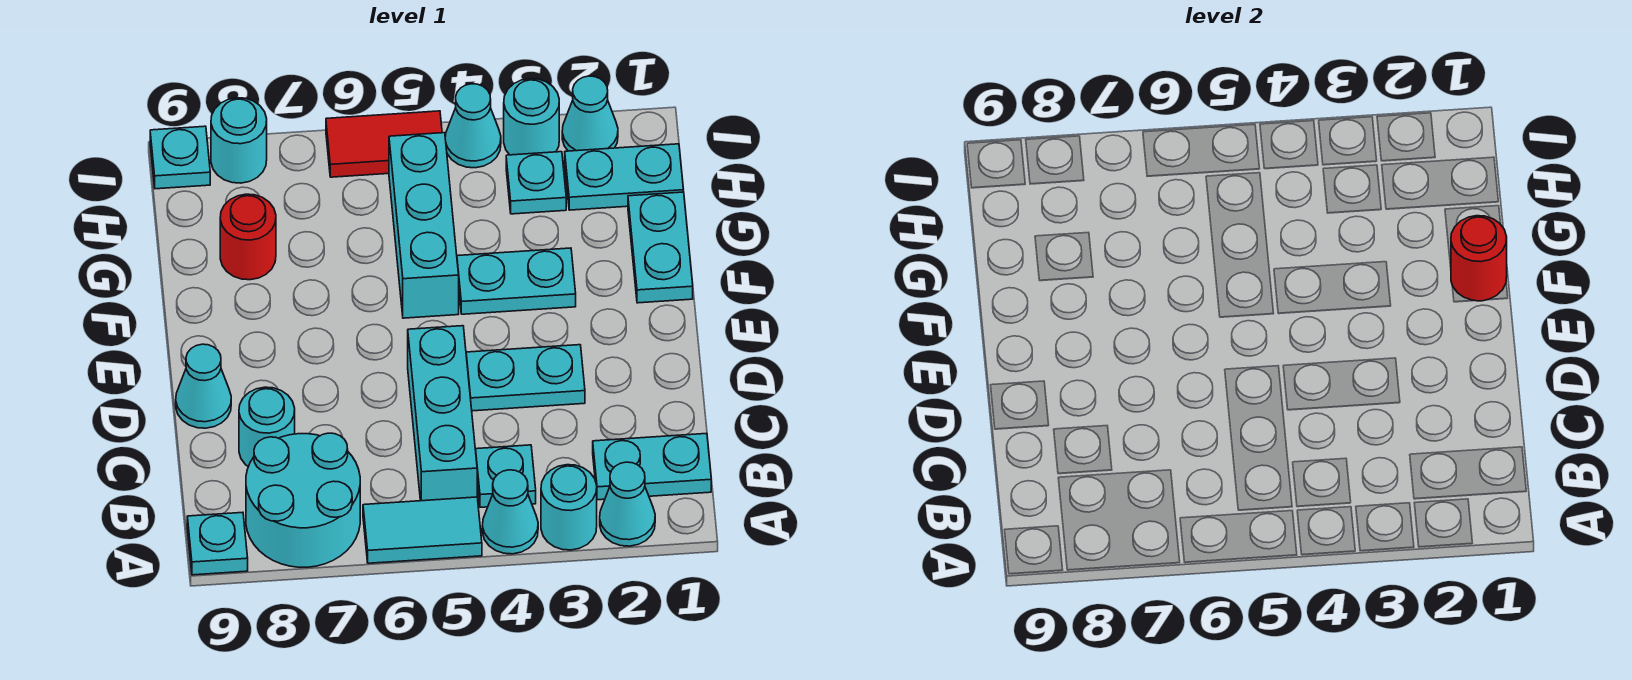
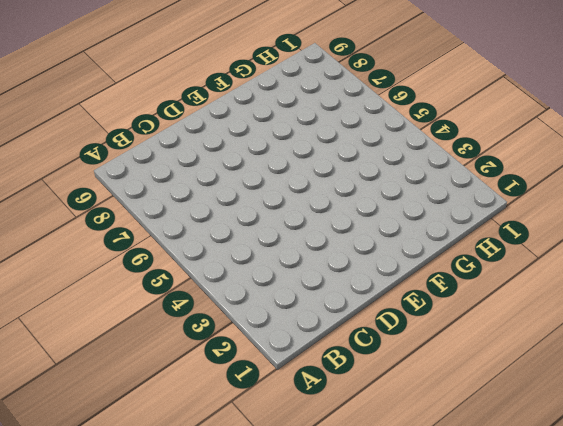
none -> cyan 1x1 cone [600,462,655,546]
none -> cyan 1x1 round brick [541,465,597,550]
none -> cyan 1x1 cone [482,470,538,554]

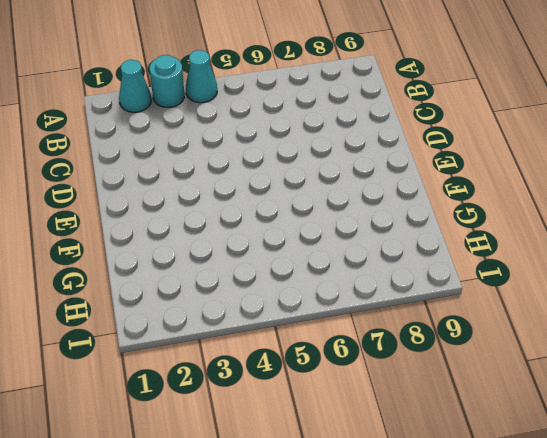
none -> cyan 1x2 tile [363,497,482,563]
none -> cyan 2x2 round brick [246,433,360,567]
none -> cyan 1x1 plate [187,512,248,575]

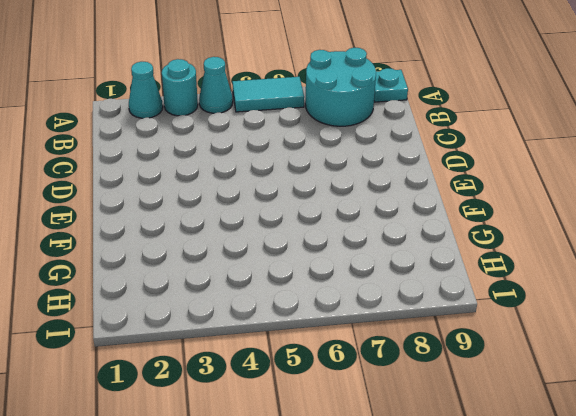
none -> cyan 1x2 plate [593,433,711,500]
none -> cyan 1x1 plate [476,445,536,507]
none -> cyan 1x3 brick [408,326,477,501]

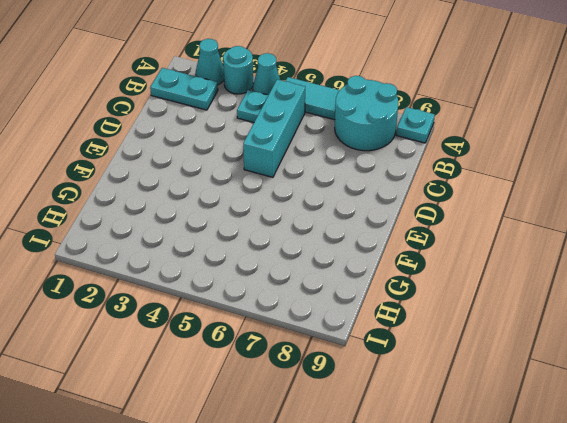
none -> cyan 1x1 round brick [239,387,295,467]
none -> cyan 1x2 plate [466,345,585,411]
none -> cyan 1x1 cone [176,344,231,428]

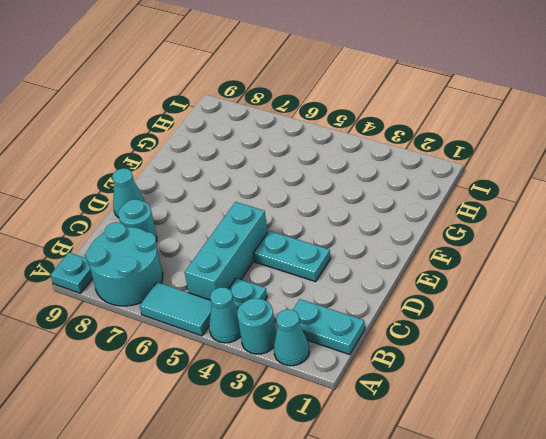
none -> cyan 1x2 plate [628,192,693,303]
none -> cyan 1x2 plate [457,248,576,314]
none -> cyan 1x3 brick [389,133,459,318]

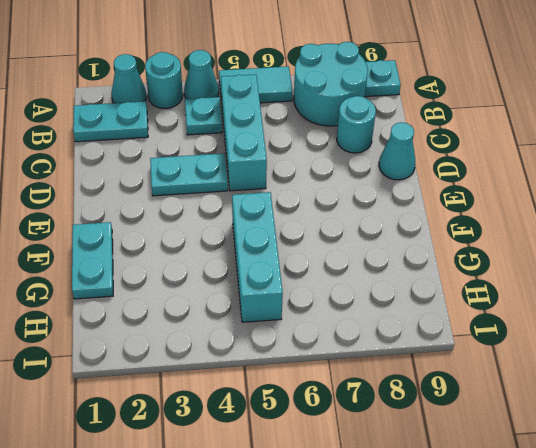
none -> cyan 1x2 plate [457,248,576,314]
none -> red 1x1 round brick [220,194,276,280]
none -> cyan 1x2 plate [565,144,683,210]

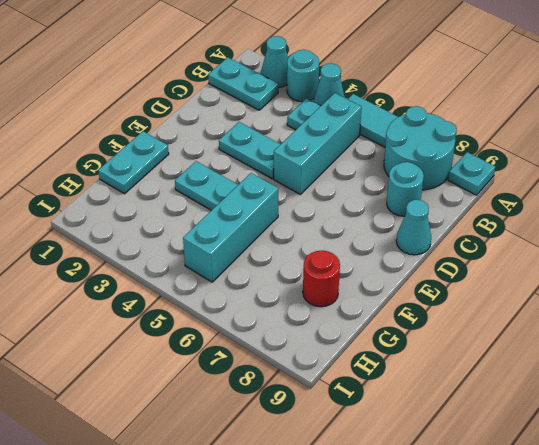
none -> cyan 1x2 plate [565,144,683,210]
none -> cyan 1x1 plate [506,152,566,214]
none -> cyan 1x1 cone [562,76,618,151]

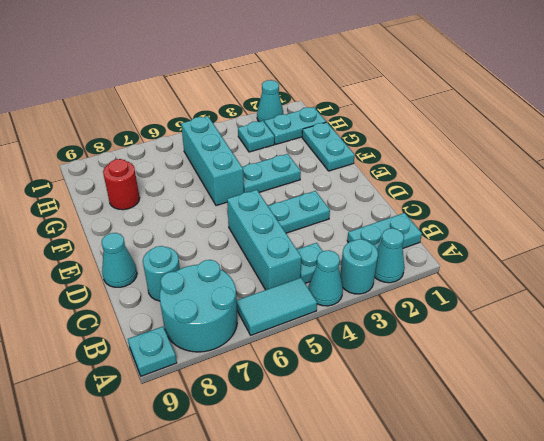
none -> cyan 1x1 round brick [504,79,559,155]
none -> cyan 1x1 cone [445,84,501,168]
none -> red 1x2 tile [326,111,442,177]

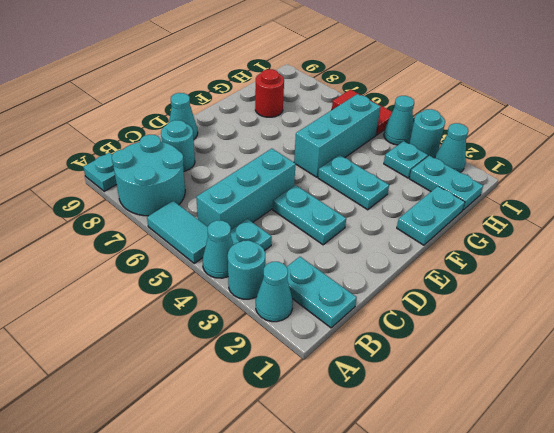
none -> cyan 1x1 round brick [211,98,267,183]
none -> cyan 1x1 plate [150,126,210,189]
none -> red 1x1 round brick [1451,216,1507,301]

